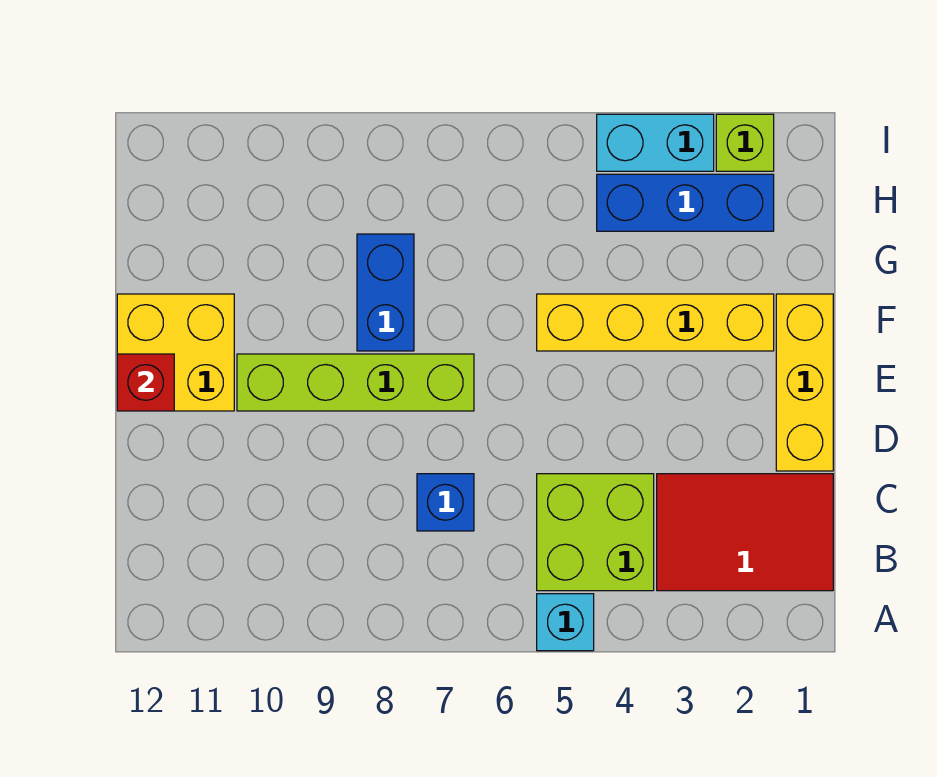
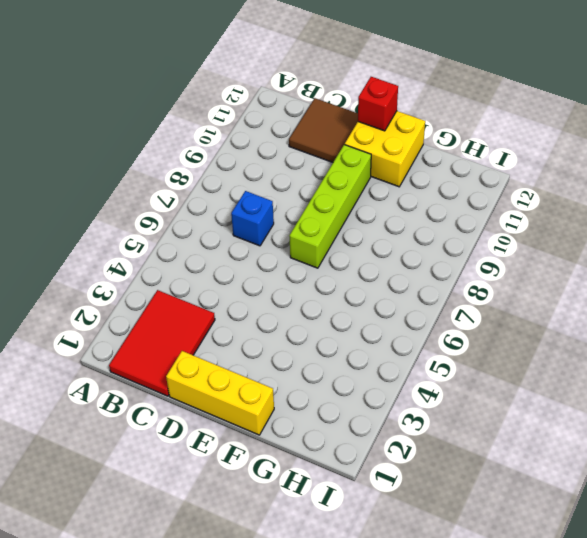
brown 2x2 tile [289,98,358,162] -> none
none -> cyan 1x1 brick [537,594,594,651]
none -> lime 2x2 brick [537,474,654,591]
none -> yellow 1x4 brick [537,294,774,351]

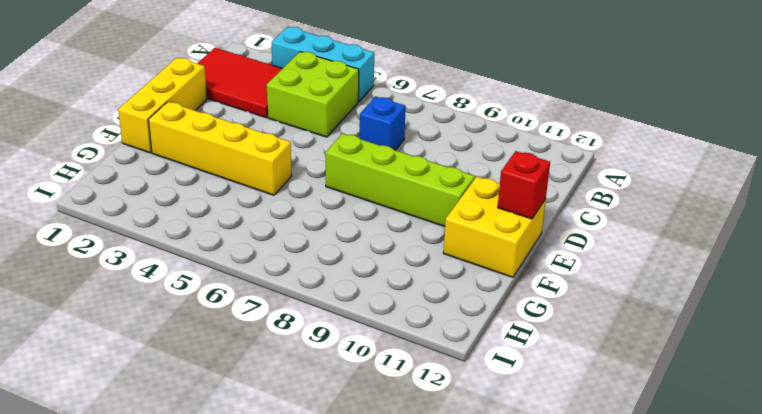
cyan 1x3 brick [272,27,374,102] -> cyan 1x1 brick [537,594,594,651]
none -> blue 1x2 brick [357,234,414,351]
none -> blue 1x3 brick [597,174,774,231]
none -> lime 1x1 brick [716,114,774,171]

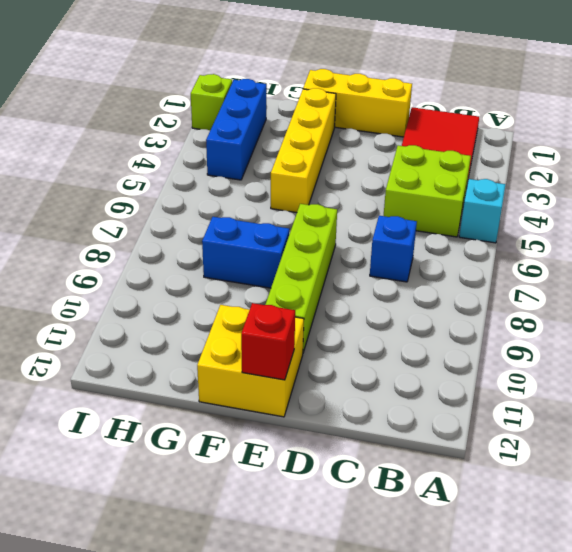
none -> cyan 1x2 brick [597,114,714,171]

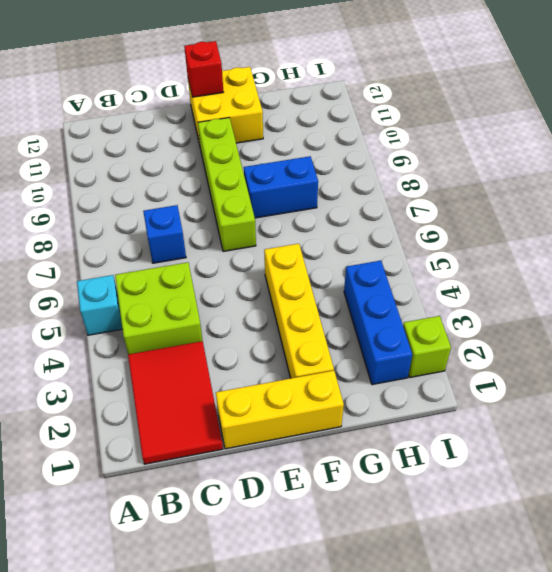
none -> cyan 1x2 brick [597,114,714,171]

